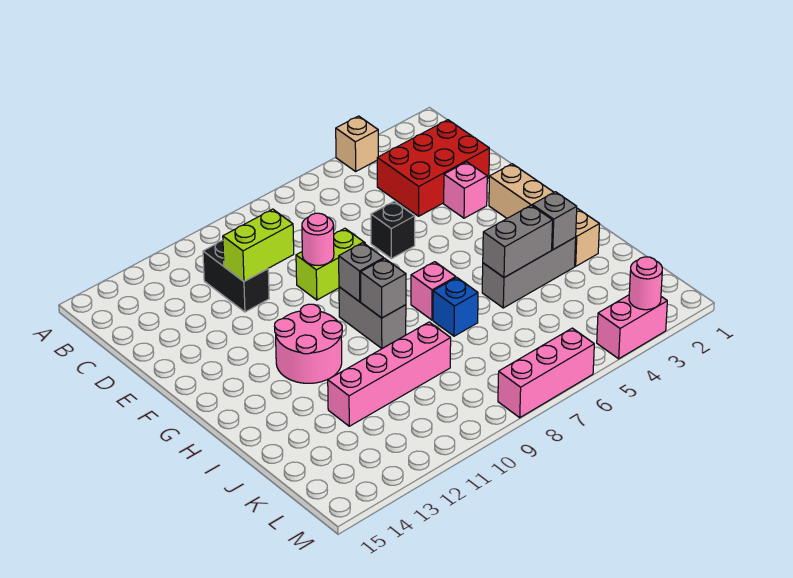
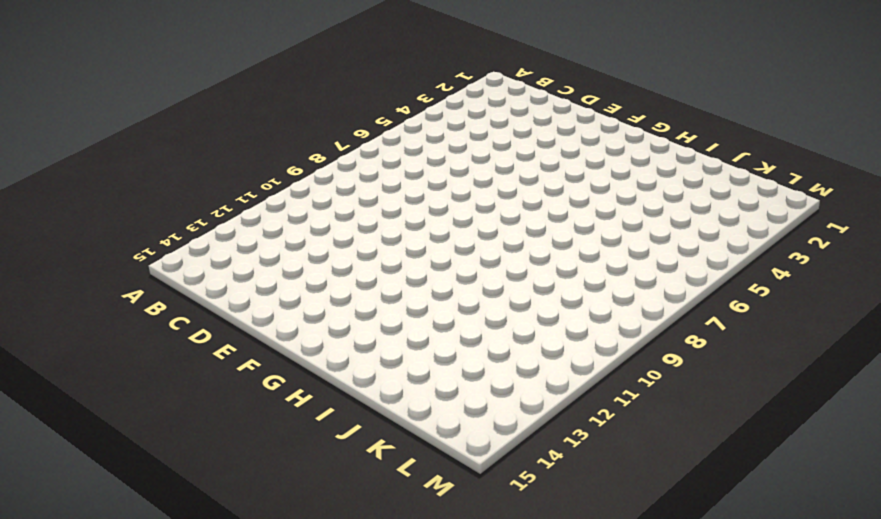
none -> tan 1x1 brick [336,116,378,171]
none -> red 2x3 brick [377,120,489,216]
none -> black 1x2 brick [203,241,269,312]

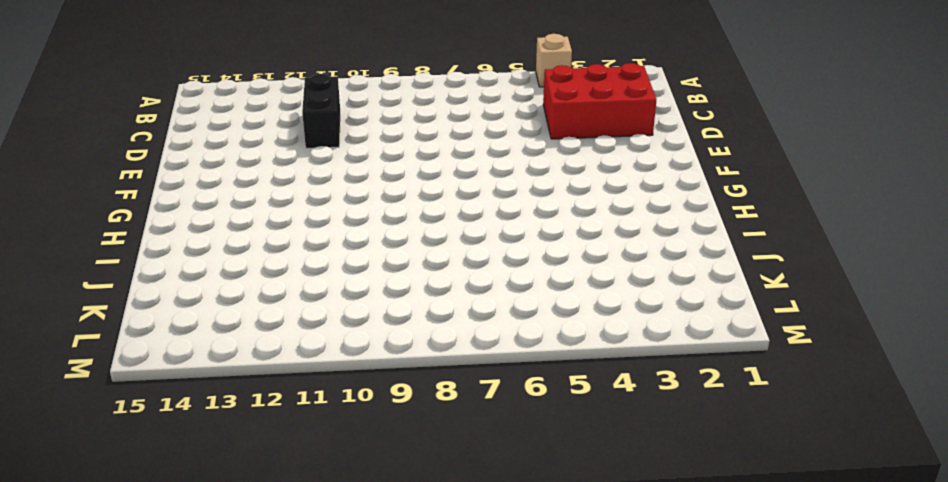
none -> pink 1x1 brick [444,162,487,218]
none -> black 1x1 brick [371,201,415,259]
none -> lime 1x2 brick [296,228,365,300]

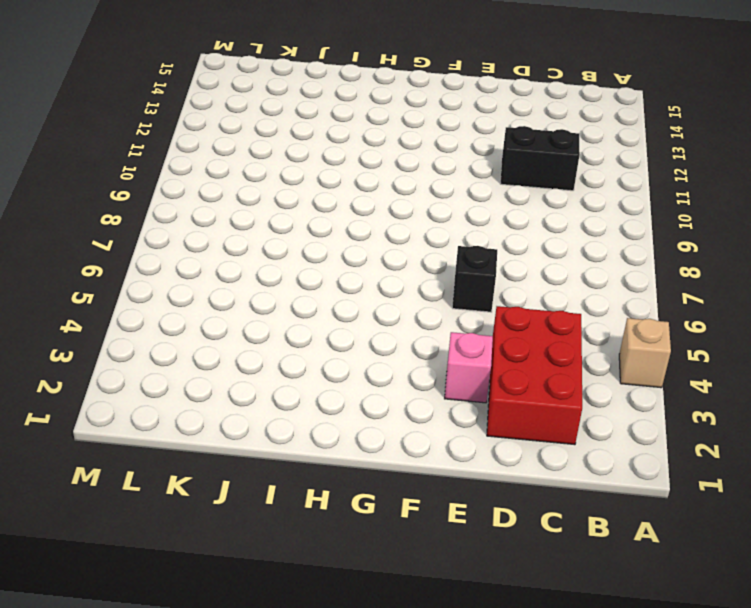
none -> lime 1x2 brick [296,228,365,300]
none -> tan 1x4 brick [489,164,599,266]
none -> grey 1x2 brick [339,287,406,348]

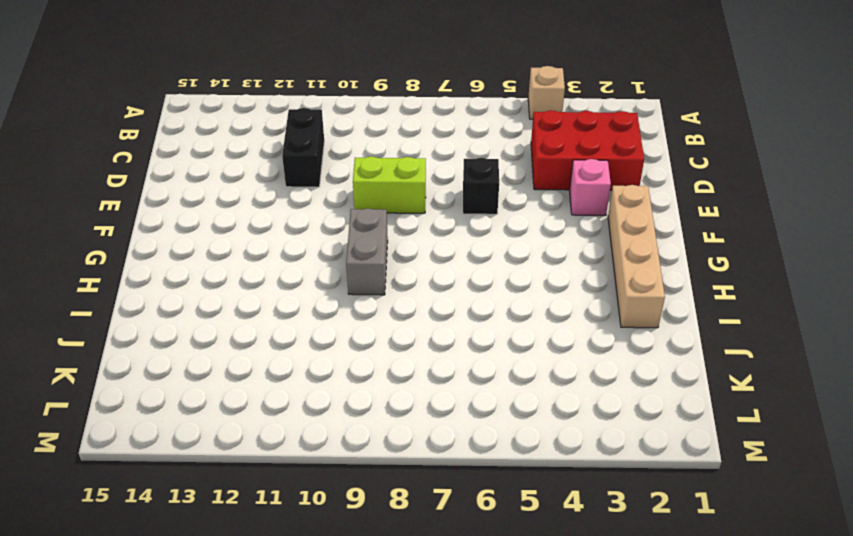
none -> pink 2x2 round brick [275,304,342,383]
none -> pink 1x1 brick [411,262,456,320]
none -> grey 1x3 brick [482,237,576,308]

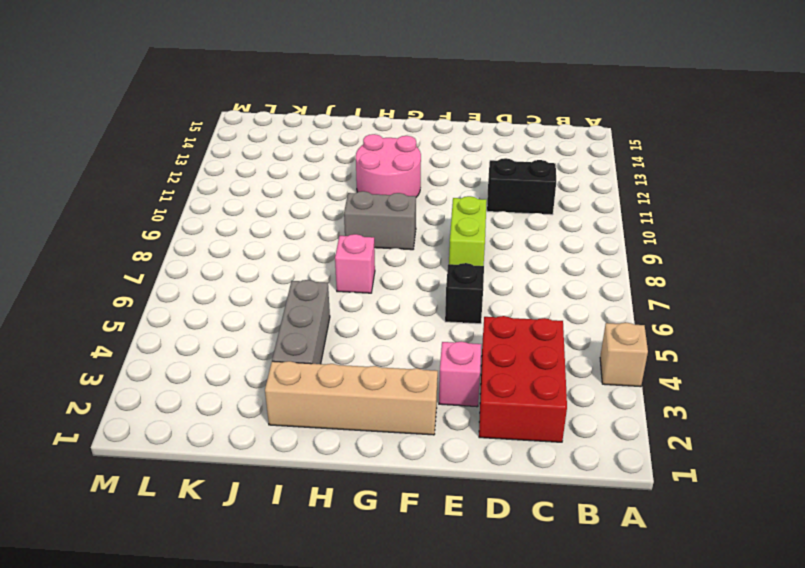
none -> blue 1x1 brick [433,278,478,336]
none -> pink 1x4 brick [328,322,451,426]
none -> pink 1x2 brick [597,295,667,359]

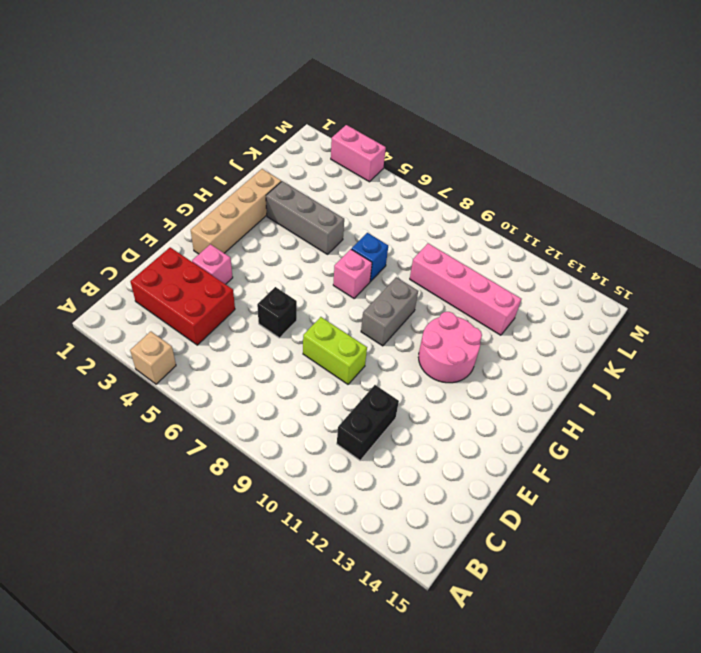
none -> pink 1x3 brick [498,328,594,418]
none -> lime 1x2 brick [223,209,294,282]
none -> pink 1x1 round brick [302,213,334,265]

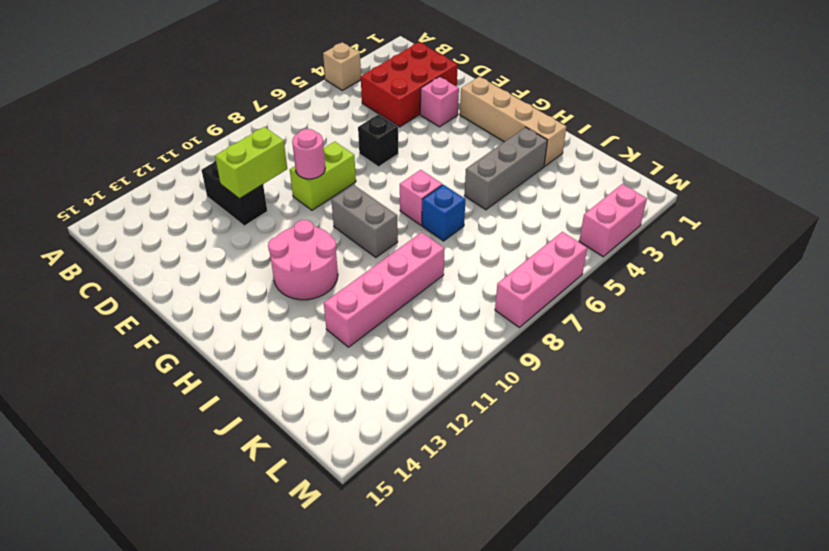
none -> grey 1x1 brick [339,243,384,302]
none -> grey 1x1 brick [361,259,406,318]
none -> grey 1x1 brick [532,192,577,250]

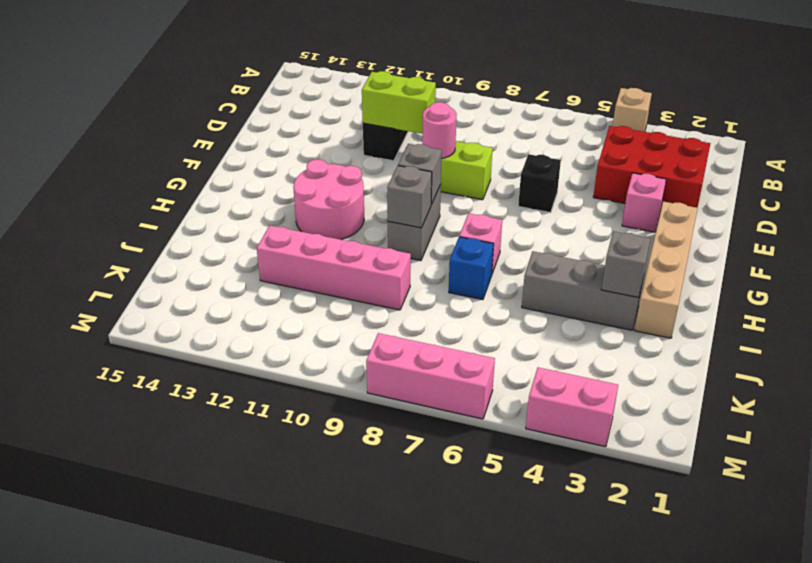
none -> grey 1x2 brick [483,205,553,277]
none -> pink 1x1 round brick [629,257,662,310]

